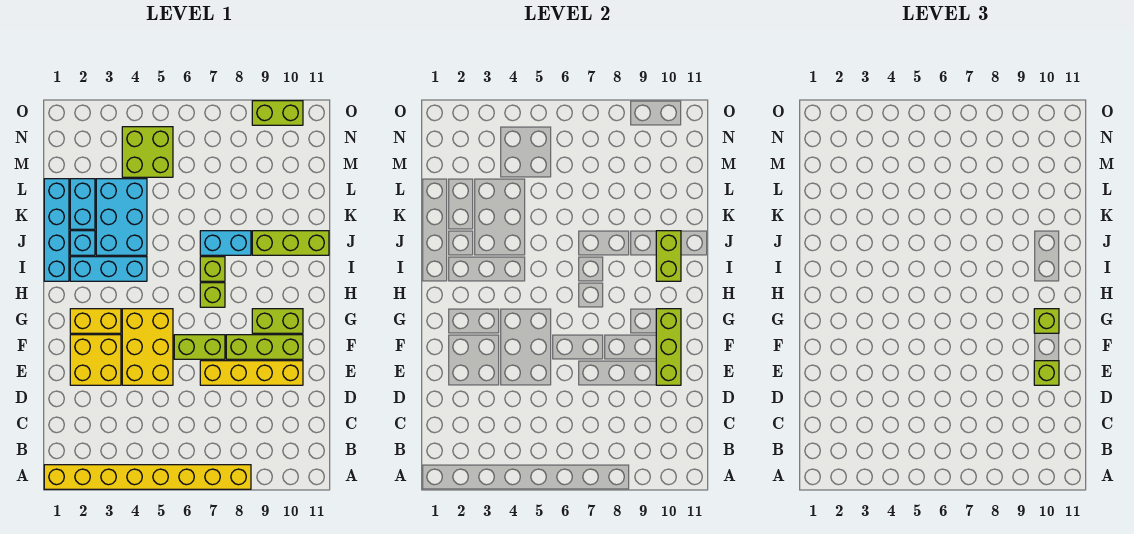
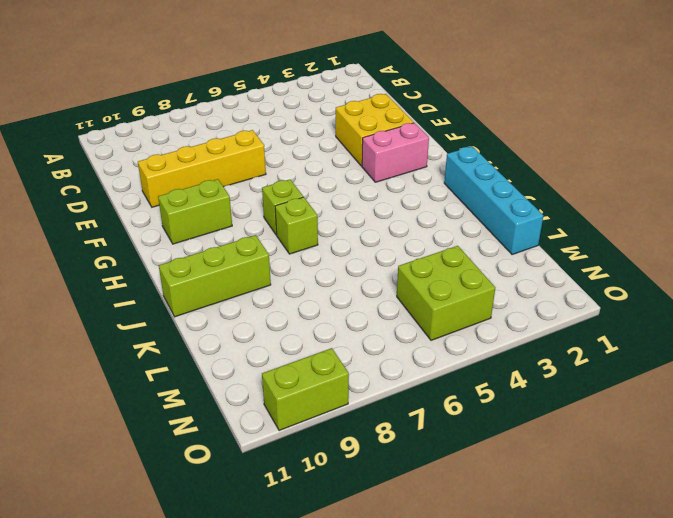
pink 1x2 brick [362,123,429,182] -> yellow 1x2 brick [70,309,121,333]
none -> yellow 1x8 brick [44,465,251,489]
none -> yellow 2x3 brick [122,309,173,385]
none -> lime 1x2 brick [174,335,225,359]

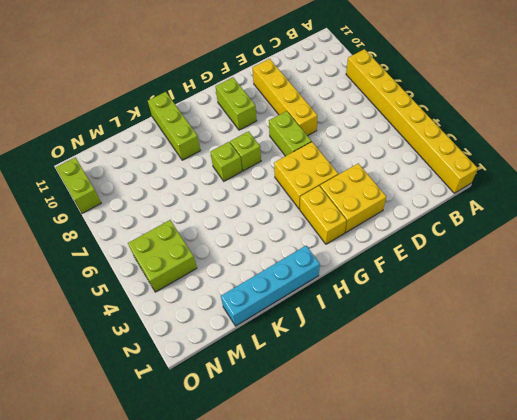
yellow 2x2 brick [274,142,338,209] -> yellow 2x3 brick [122,309,173,385]
none -> lime 1x3 brick [226,335,303,359]
none -> cyan 1x3 brick [70,257,147,281]
none -> cyan 1x1 brick [70,231,95,255]

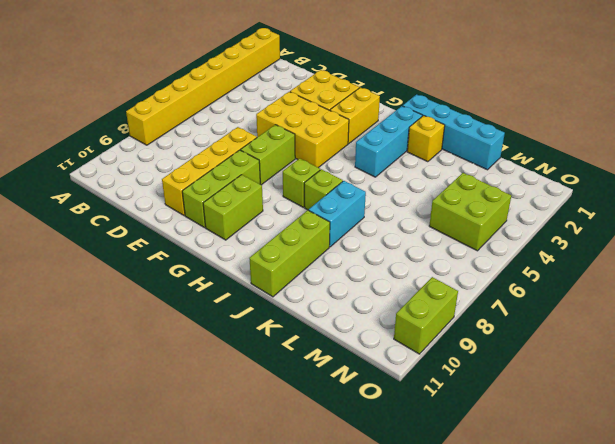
yellow 1x1 brick [407,116,445,162] -> cyan 1x1 brick [70,231,95,255]
none -> cyan 2x3 brick [96,179,147,255]
none -> cyan 1x2 brick [70,179,95,229]
none -> lime 1x3 brick [656,309,681,385]

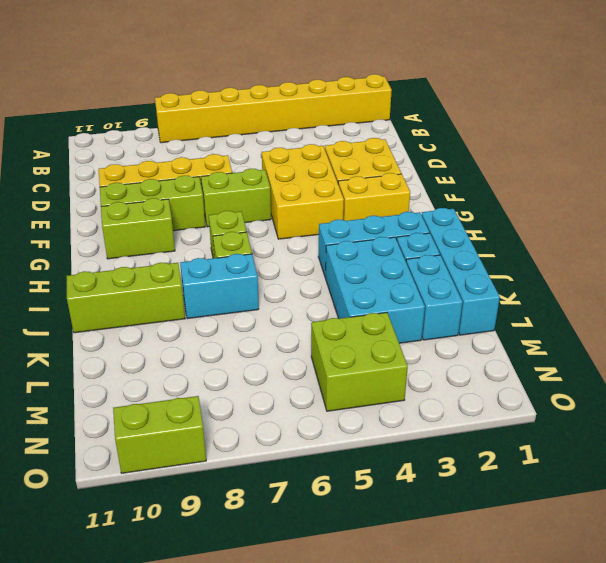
none -> lime 1x3 brick [656,309,681,385]
none -> lime 1x2 brick [656,231,681,281]
none -> lime 1x1 brick [1034,361,1059,385]

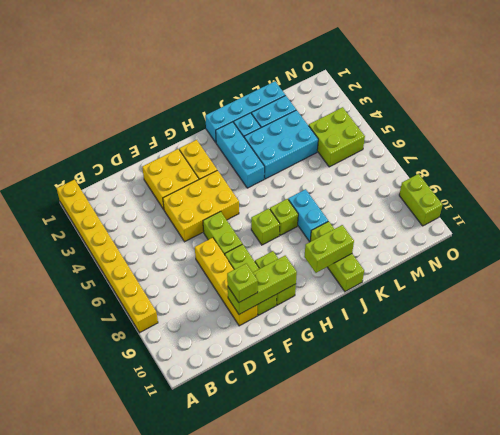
none -> lime 1x1 brick [1034,309,1059,333]

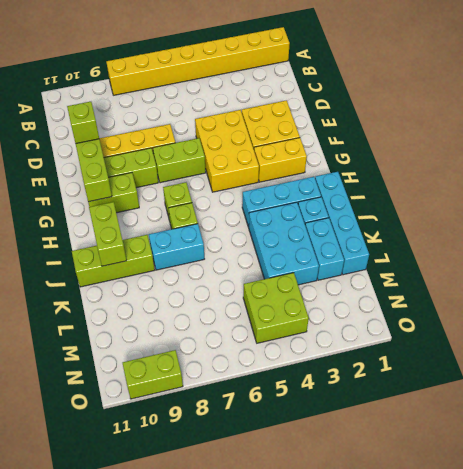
none -> lime 1x1 brick [1034,309,1059,333]

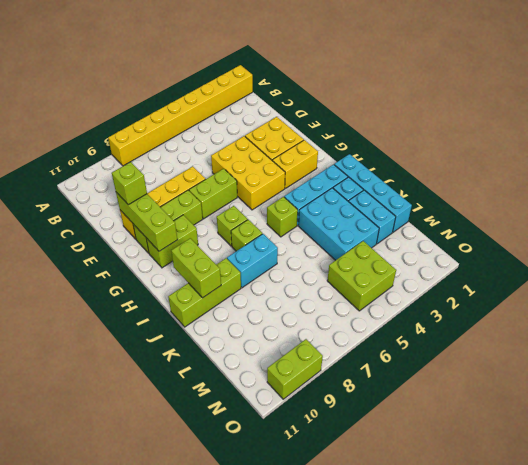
lime 1x1 brick [267,197,298,237] -> lime 1x1 brick moved to [1034,309,1059,333]

